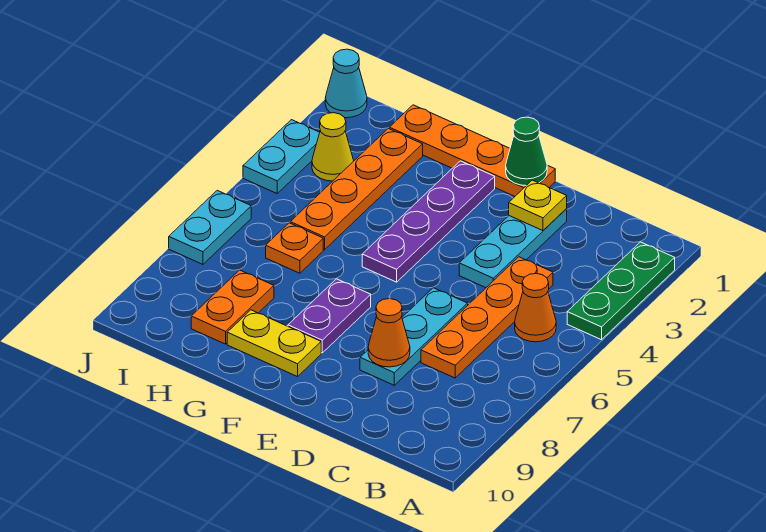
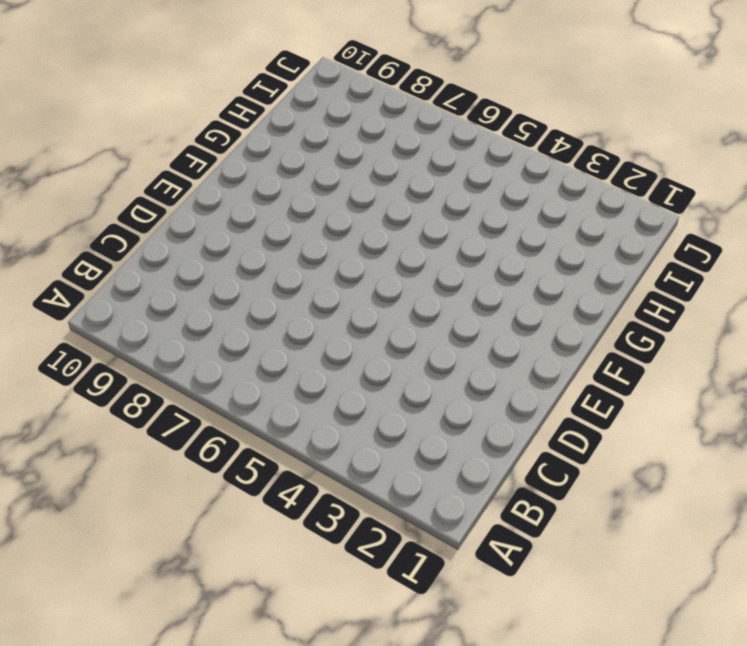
none -> green 1x3 plate [567,242,675,340]
none -> orange 1x1 cone [515,274,556,342]
none -> orange 1x4 plate [421,257,553,378]

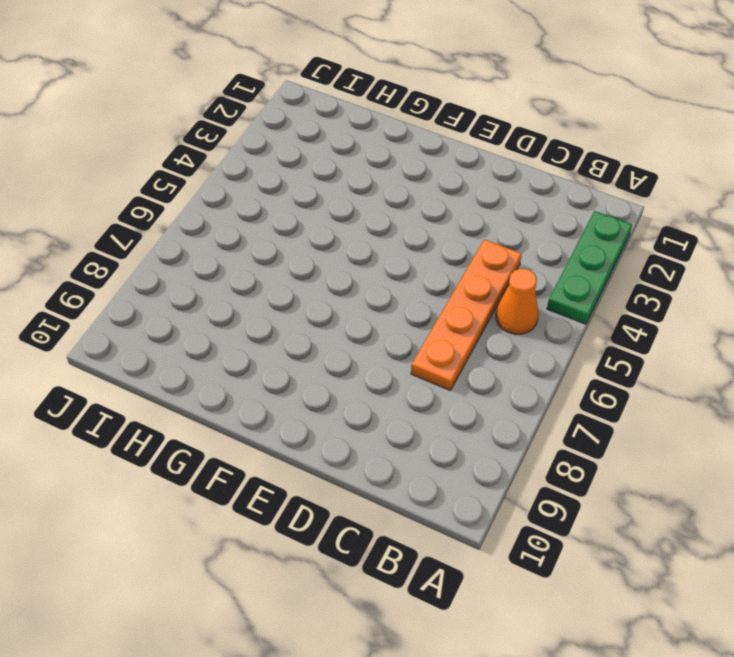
none -> cyan 1x3 plate [459,209,567,288]
none -> cyan 1x3 plate [360,288,468,385]
none -> orange 1x4 plate [389,105,555,196]

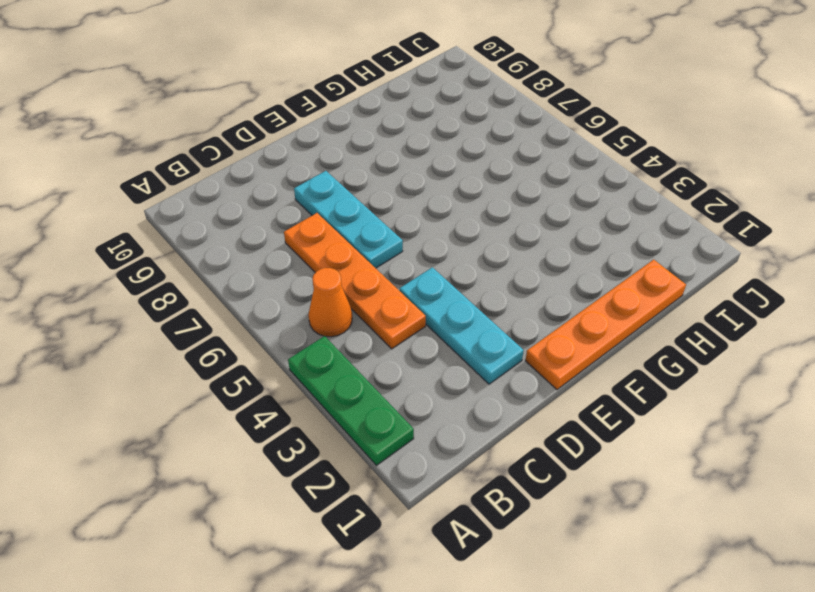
none -> purple 1x4 plate [362,161,495,282]
none -> purple 1x2 plate [288,279,371,353]
none -> yellow 1x2 plate [227,310,321,377]

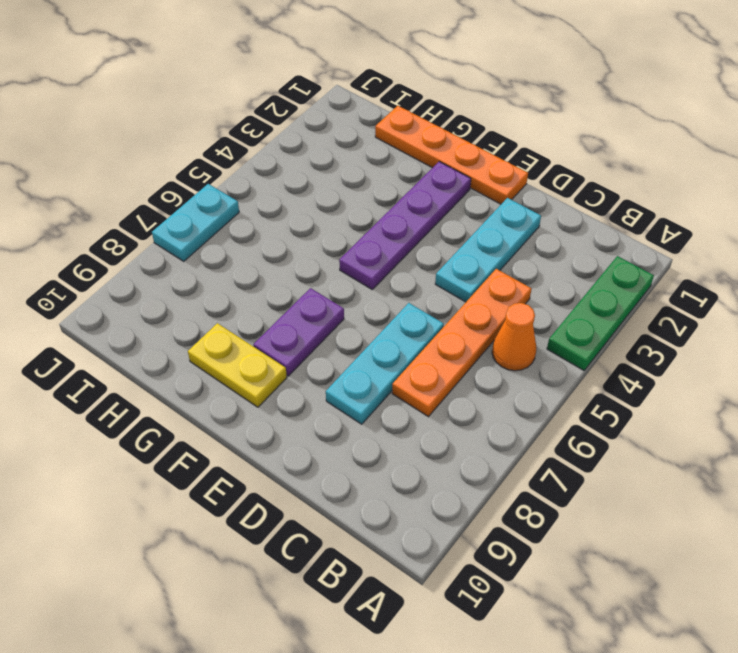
none -> orange 1x4 plate [290,128,423,250]
none -> orange 1x1 plate [266,223,323,273]
none -> orange 1x2 plate [191,270,274,344]

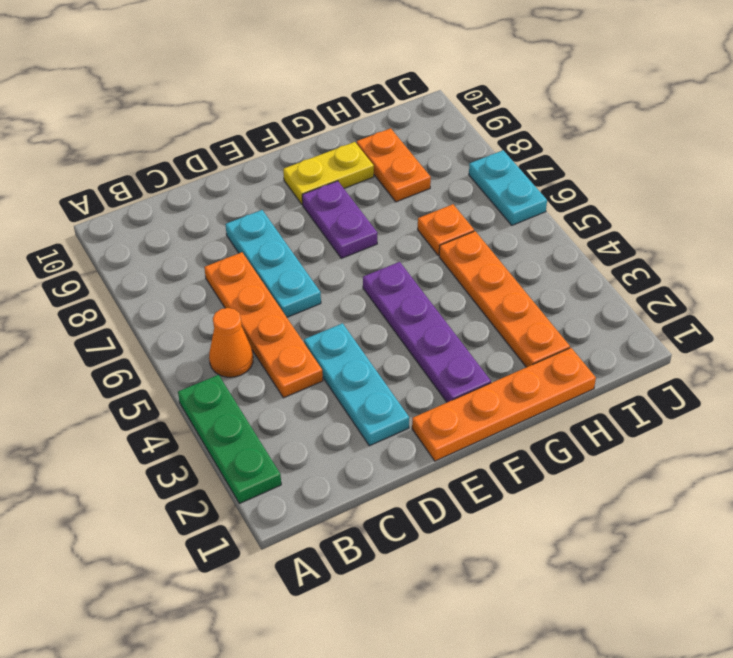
none -> yellow 1x1 cone [312,113,354,181]
none -> cyan 1x1 cone [325,49,367,118]
none -> cyan 1x2 plate [243,120,320,193]

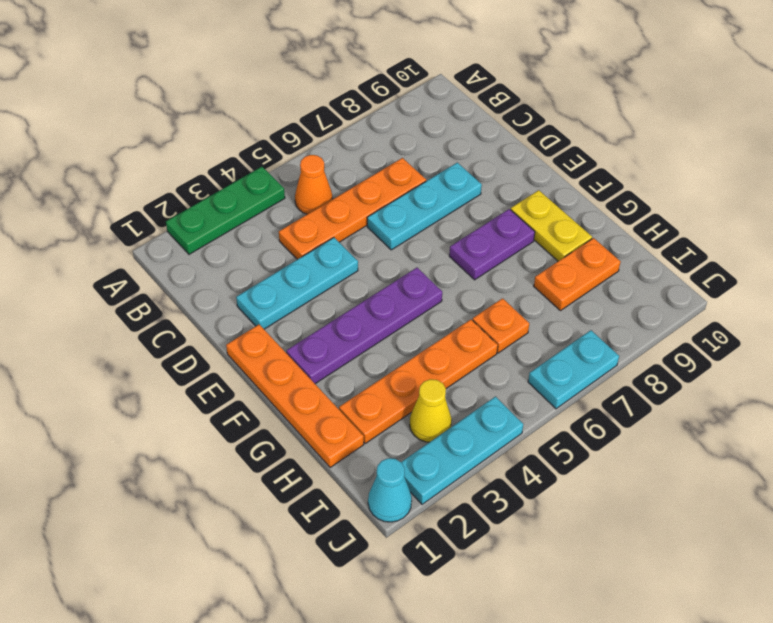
cyan 1x3 plate [401,397,523,504] -> cyan 1x2 plate [243,120,320,193]
none -> yellow 1x1 plate [509,180,567,231]
none -> orange 1x1 cone [368,299,410,367]
none -> green 1x1 cone [506,117,547,186]

